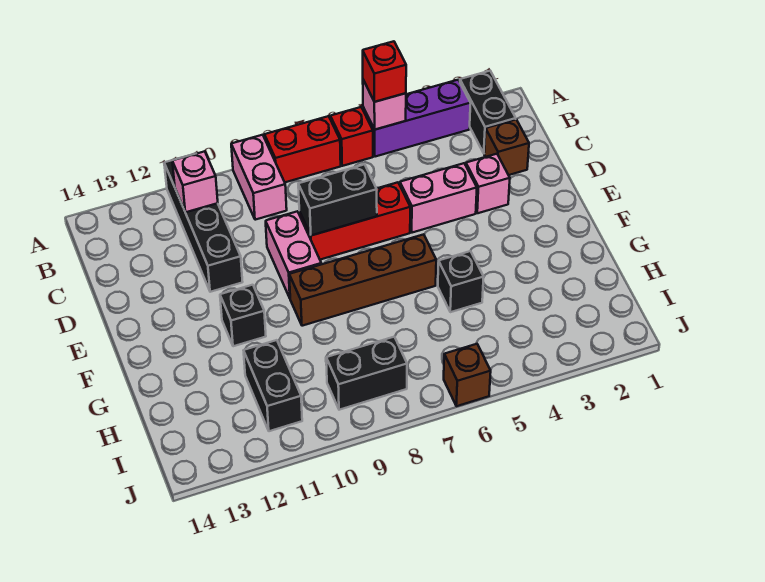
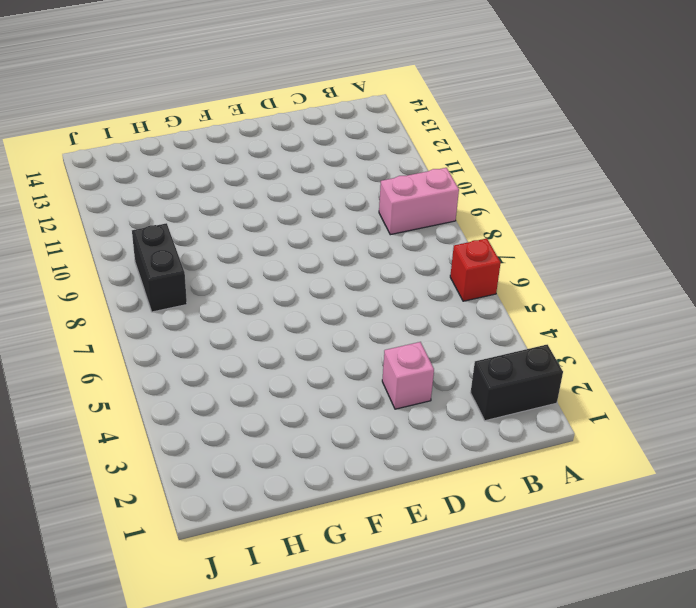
none -> purple 1x3 brick [363,80,471,157]
none -> red 1x2 brick [265,116,341,182]
none -> black 1x4 brick [164,155,242,292]

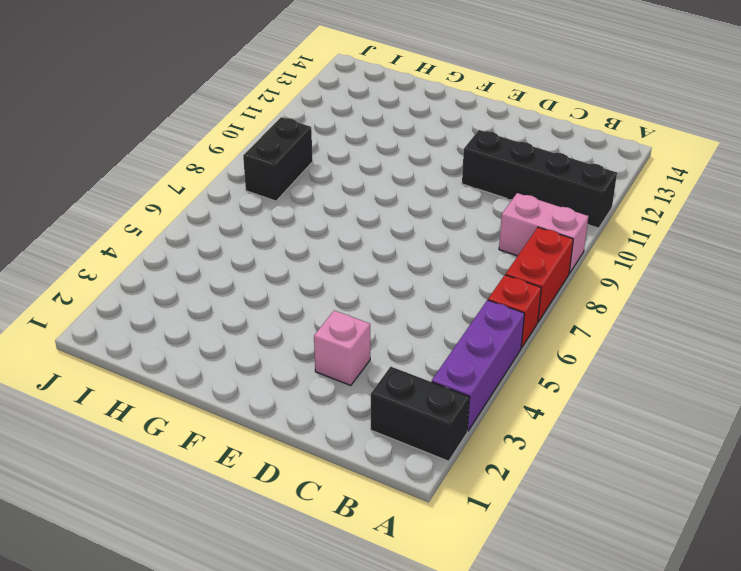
none -> brown 1x1 brick [484,119,529,175]
none -> pink 1x2 brick [400,163,477,233]
none -> red 1x3 brick [299,182,410,260]

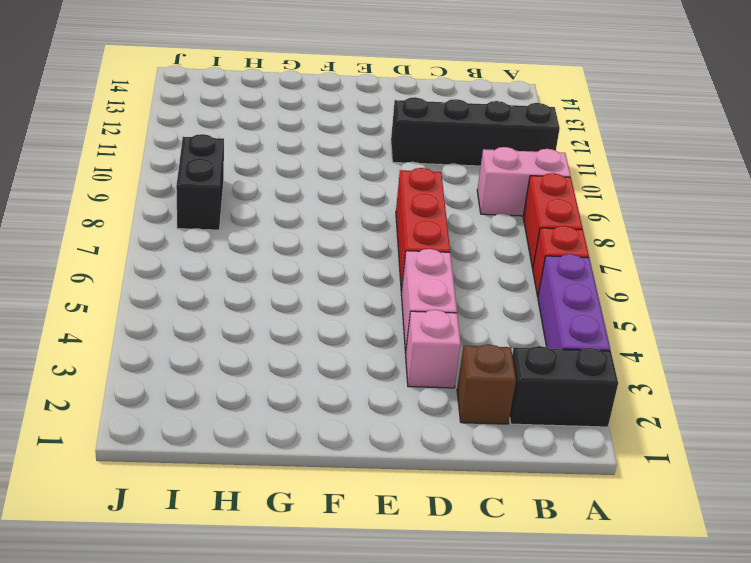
none -> pink 1x2 brick [266,211,321,298]
none -> brown 1x4 brick [289,234,436,326]
none -> black 1x1 brick [220,285,266,346]

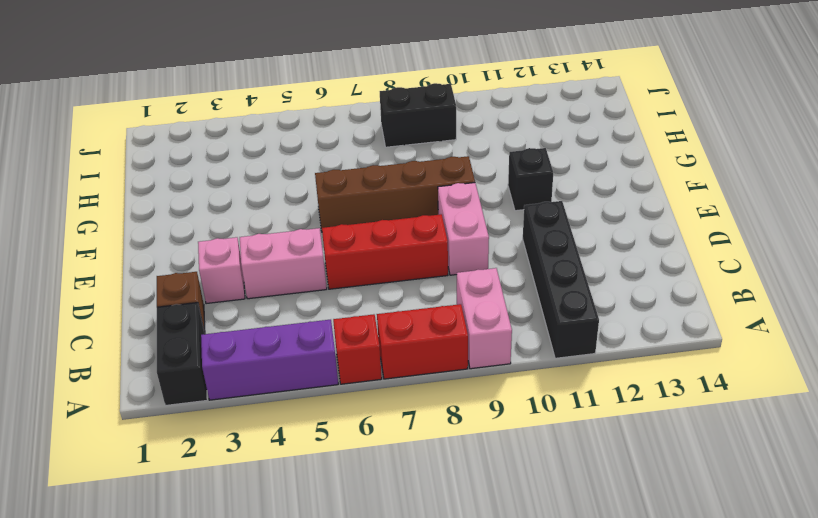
none -> black 1x1 brick [438,251,484,312]
none -> black 1x2 brick [244,340,302,431]
none -> brown 1x1 brick [444,344,491,406]

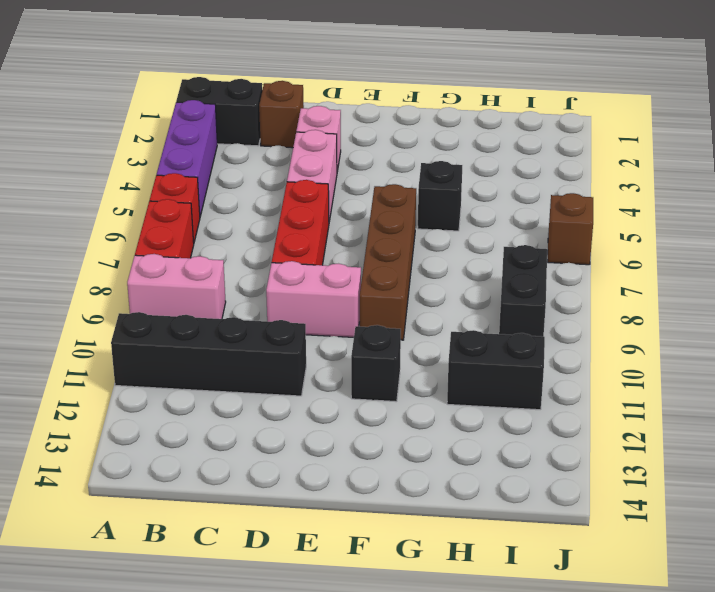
none -> pink 1x1 brick [363,80,406,130]
none -> pink 1x1 brick [172,151,218,212]
none -> black 1x2 brick [298,164,377,235]

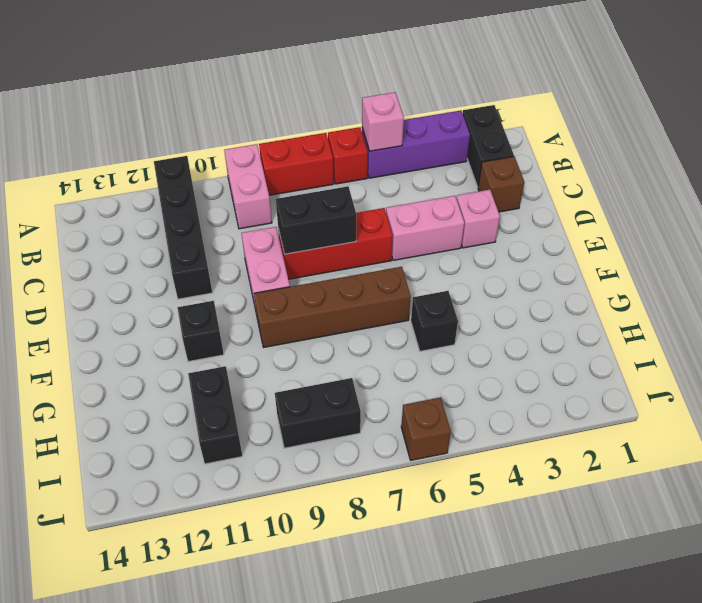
none -> pink 1x1 brick [172,151,218,212]
none -> red 1x1 brick [363,41,406,102]

